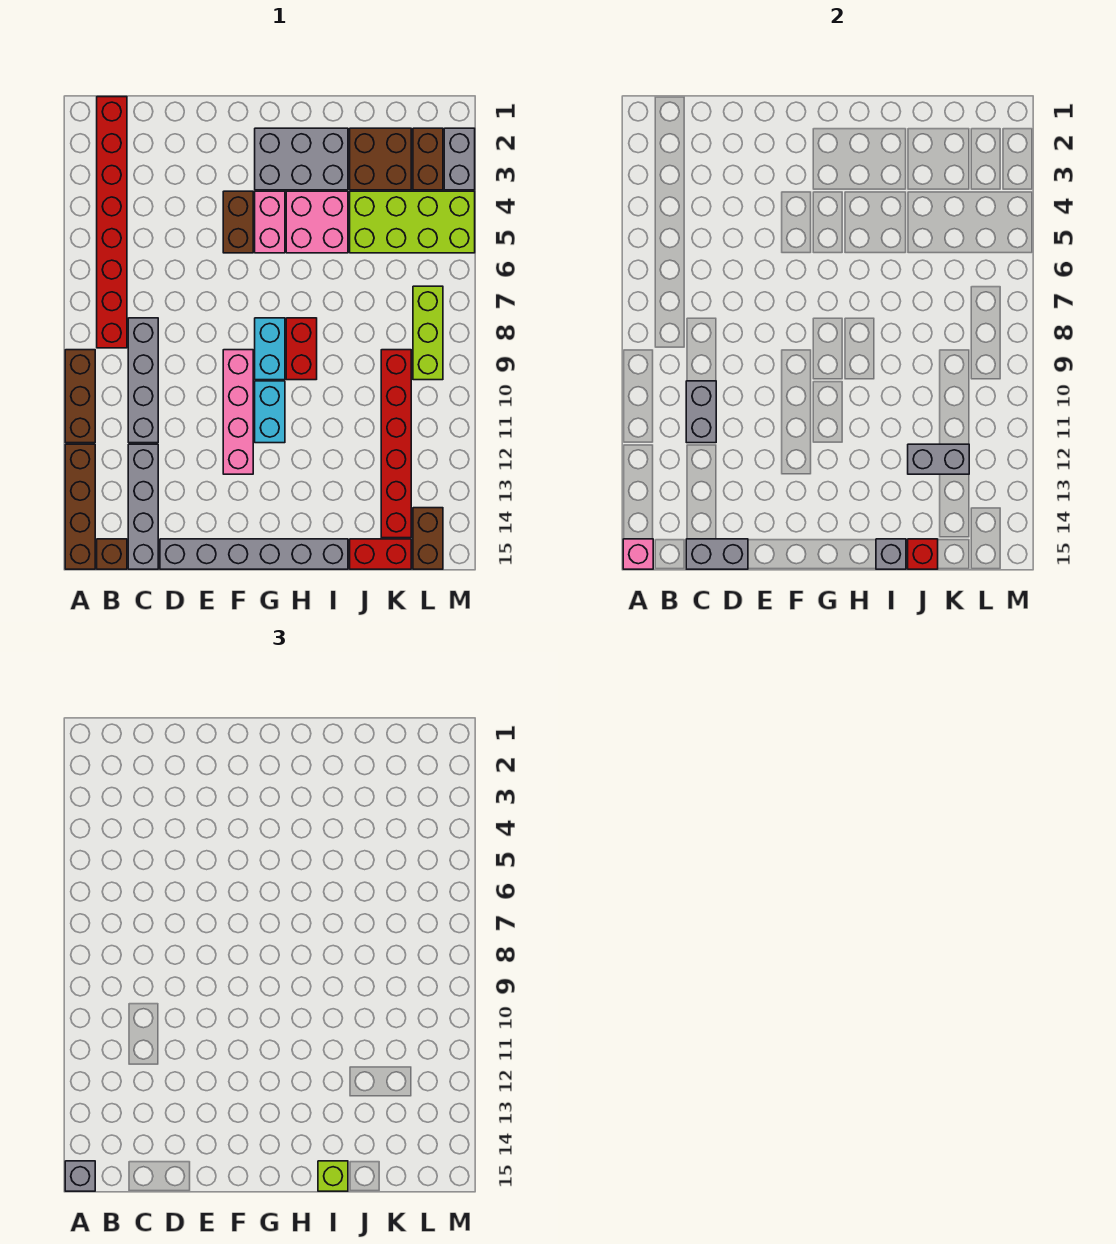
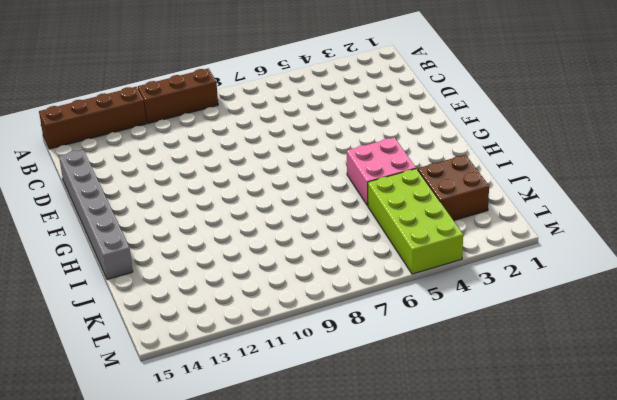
none -> red 1x8 brick [97,97,127,348]
none -> brown 1x1 brick [97,539,127,569]
none -> grey 1x4 brick [128,318,158,443]
none -> grey 1x4 brick [128,444,158,569]

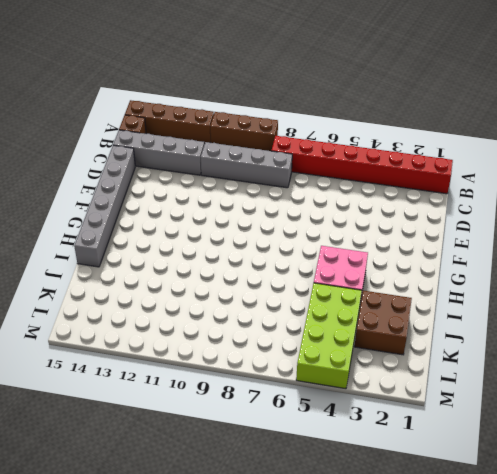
none -> brown 1x2 brick [223,191,253,253]
none -> pink 1x4 brick [223,350,253,474]
none -> grey 2x3 brick [255,128,348,190]
none -> pink 1x2 brick [255,191,285,253]

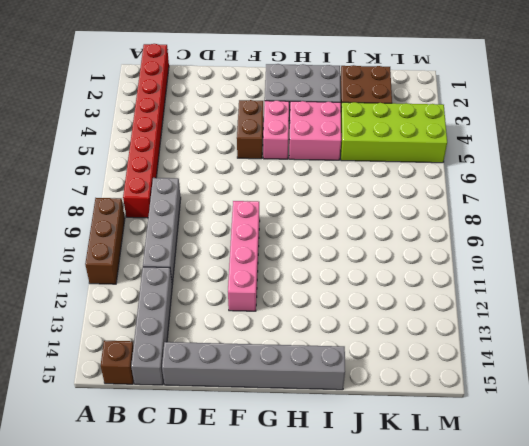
none -> brown 1x4 brick [65,444,95,569]
none -> cyan 1x2 brick [255,318,285,380]
none -> cyan 1x2 brick [255,381,285,443]
none -> red 1x2 brick [286,318,317,380]

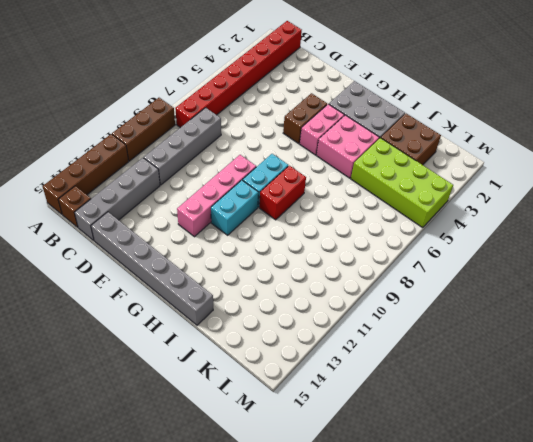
none -> red 1x2 brick [350,539,411,569]
none -> red 1x6 brick [381,350,411,538]
none -> brown 1x2 brick [413,128,443,190]
none -> lime 1x3 brick [413,286,443,380]

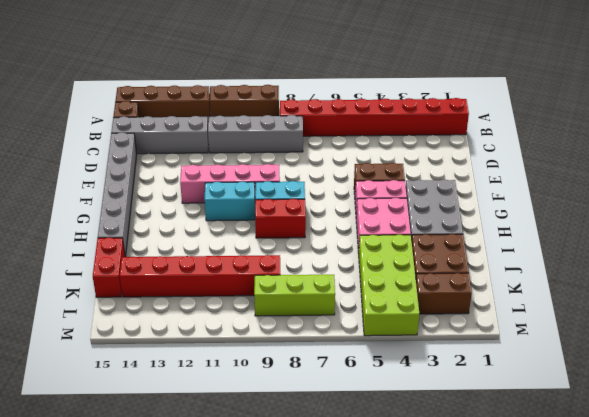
none -> brown 1x2 brick [413,508,443,569]
none -> grey 1x2 brick [444,128,475,190]
none -> pink 1x1 brick [623,539,653,569]
none -> grey 1x2 brick [686,381,716,443]

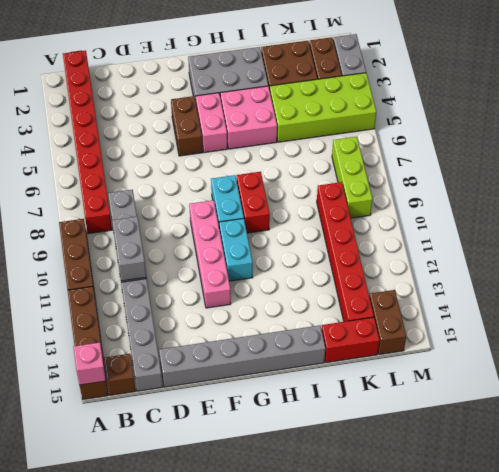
none -> grey 1x2 brick [686,539,748,569]
none -> grey 1x1 brick [876,539,906,569]
none -> grey 1x2 brick [908,444,969,474]
none -> red 1x1 brick [908,539,938,569]

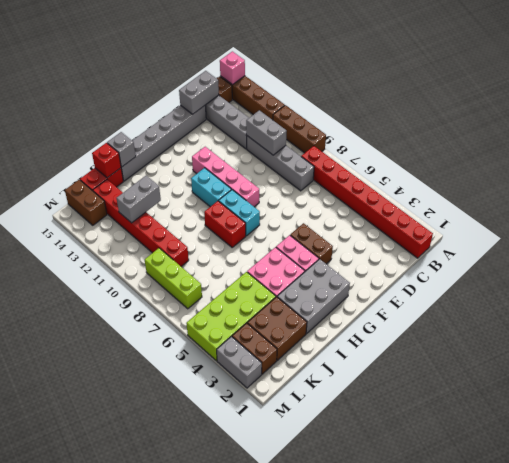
none -> grey 1x1 brick [65,1161,95,1191]
none -> lime 1x1 brick [318,1161,348,1191]

